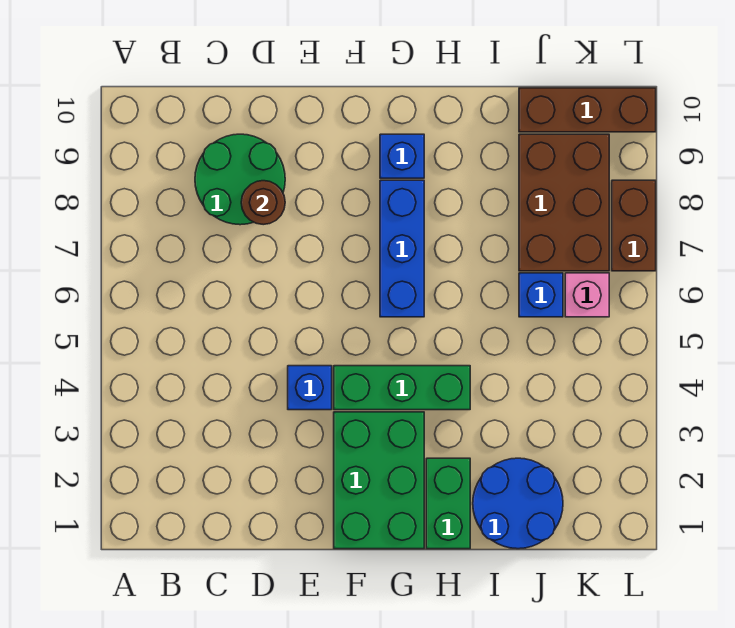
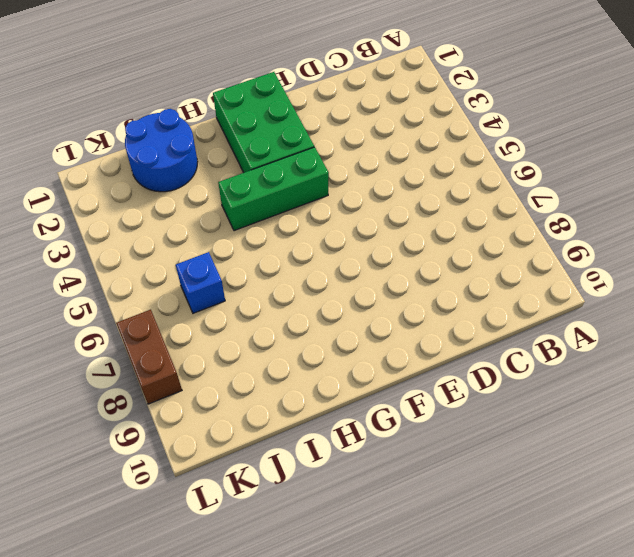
none -> green 2x2 round brick [195,134,285,225]
none -> blue 1x1 brick [288,366,332,410]
none -> blue 1x3 brick [380,180,424,317]

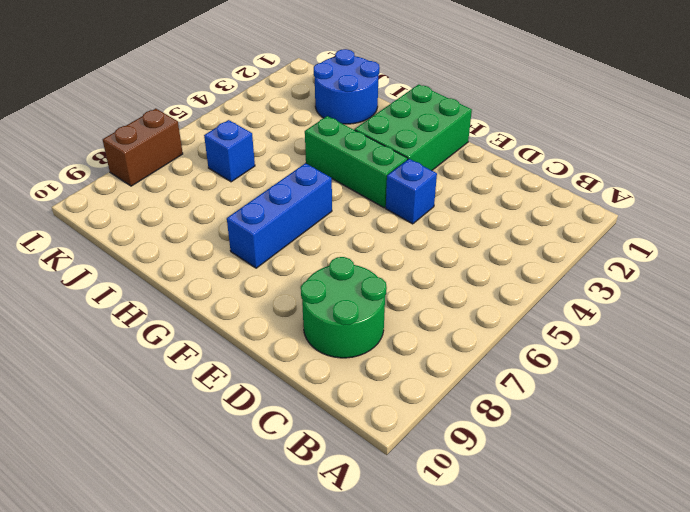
none -> blue 1x1 brick [380,134,424,178]
none -> green 1x2 brick [426,458,470,549]
none -> brown 2x3 brick [519,134,609,271]

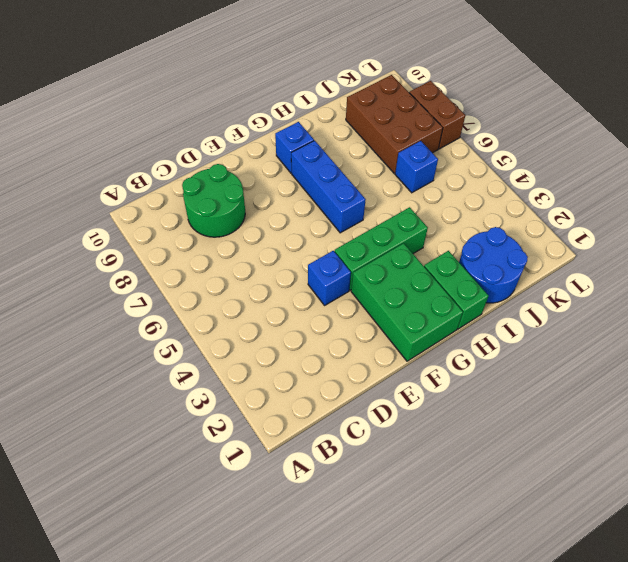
none -> brown 1x3 brick [519,88,656,132]
none -> pink 1x1 brick [565,273,609,317]
none -> brown 1x1 round brick [241,181,285,225]

